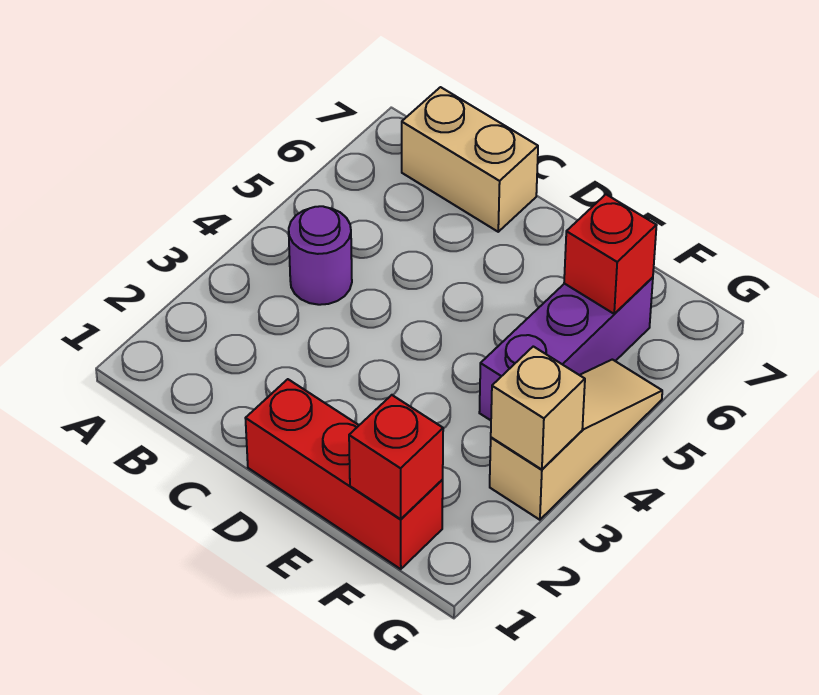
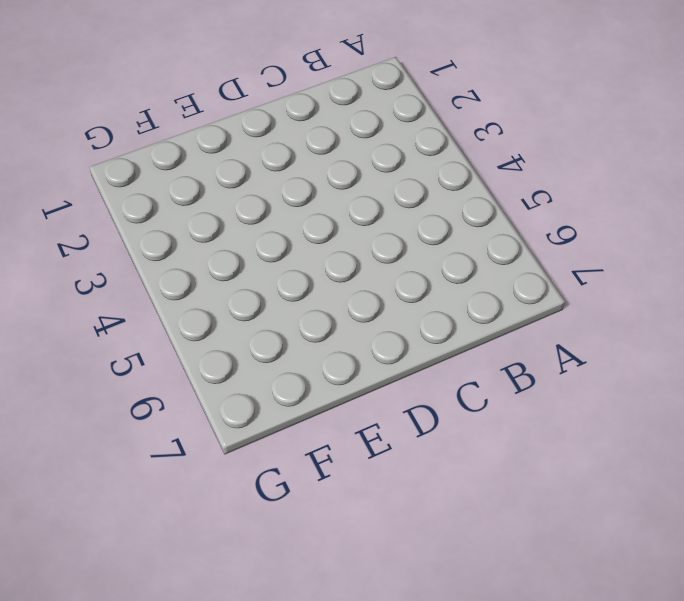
none -> purple 1x1 round brick [289,206,352,305]
none -> tan 1x2 brick [402,87,538,232]

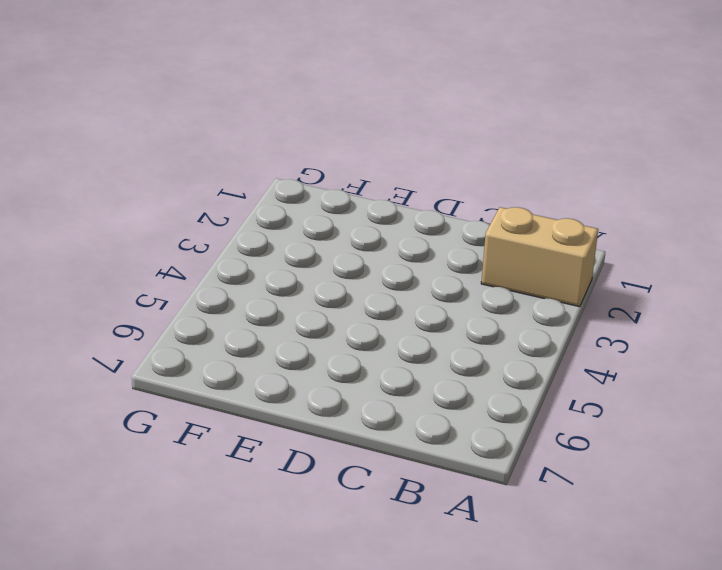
tan 1x2 brick [481,207,598,307] -> tan 1x2 brick moved to [402,87,538,232]
none -> purple 1x1 round brick [289,206,352,305]
none -> red 1x3 brick [245,379,443,569]

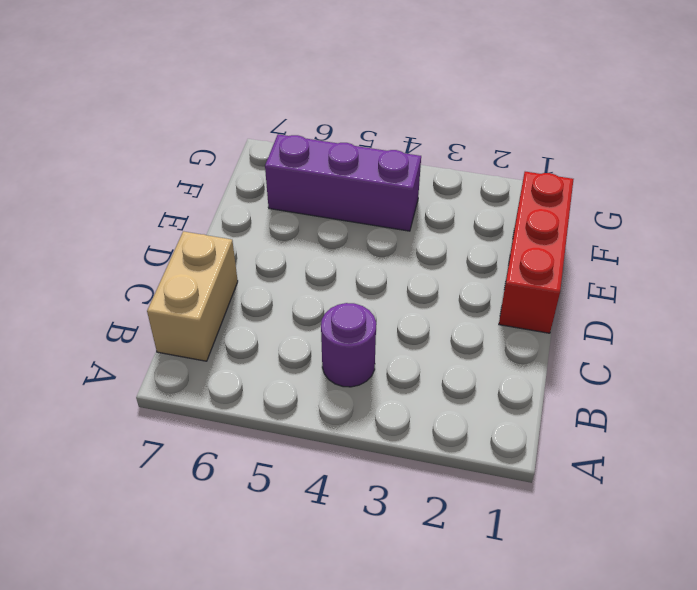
none -> tan 1x3 slope [490,359,662,520]
none -> red 1x1 brick [349,395,443,519]

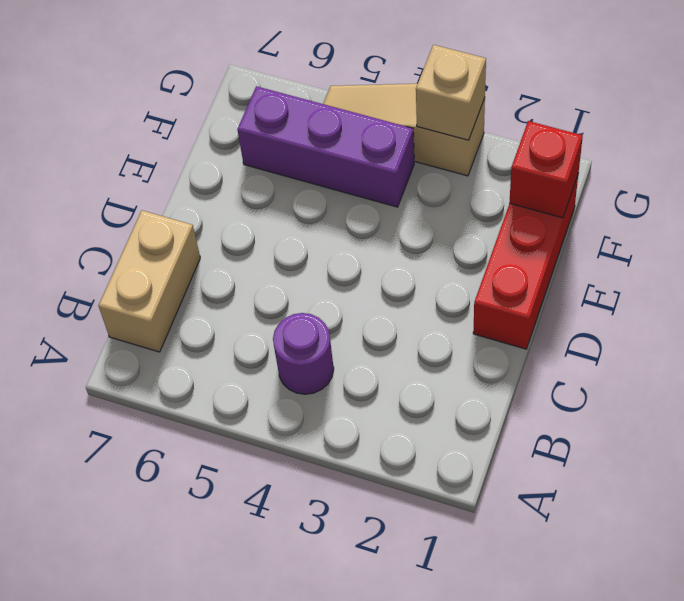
none -> red 1x1 brick [564,195,657,314]

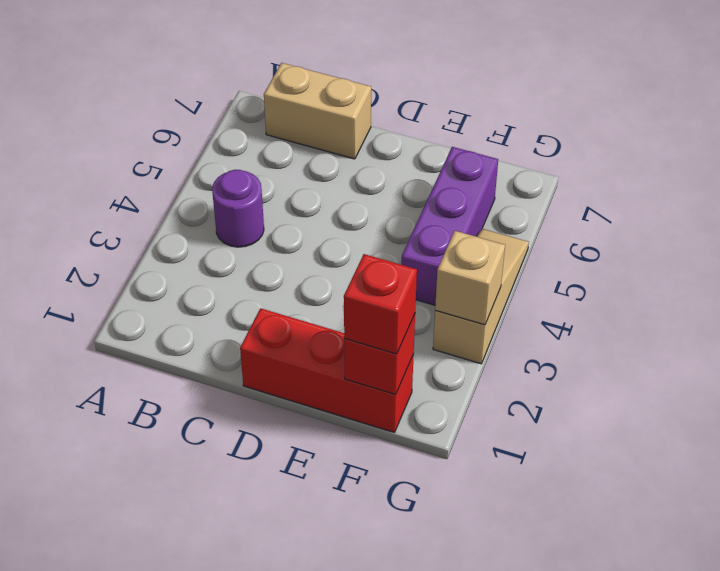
red 1x1 brick [344,254,417,354] -> red 1x1 brick moved to [564,195,657,314]

